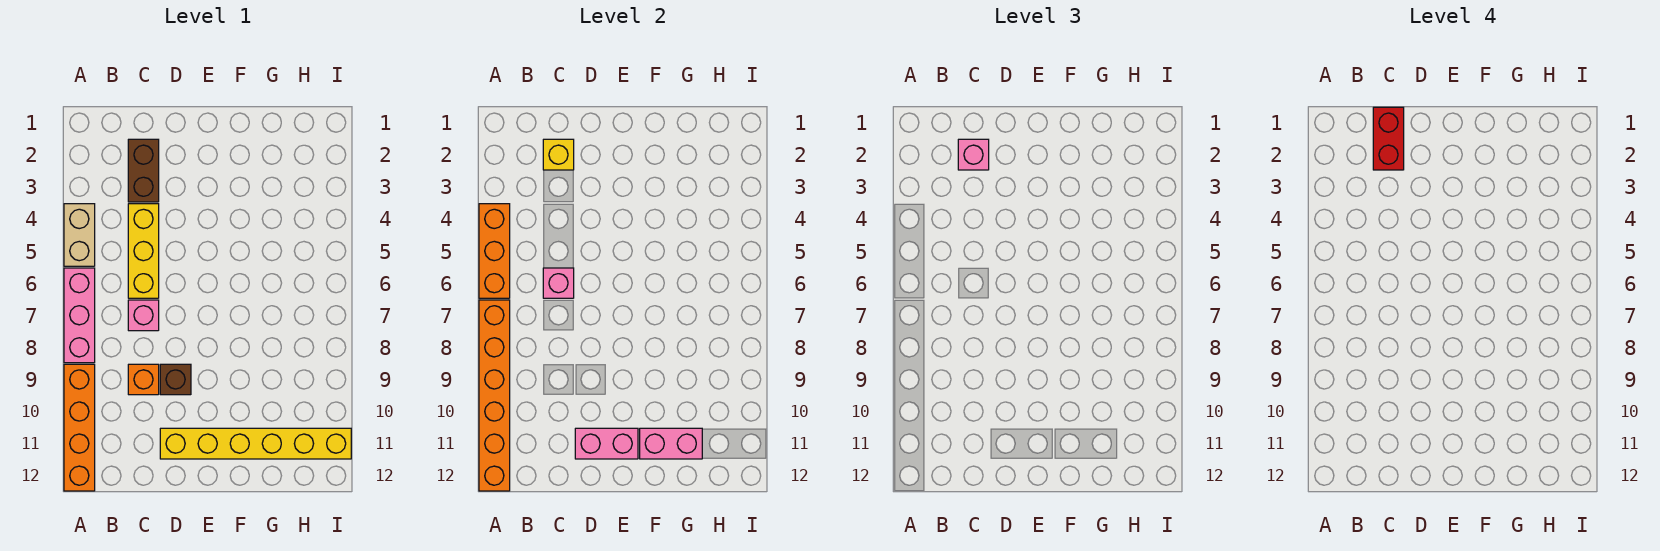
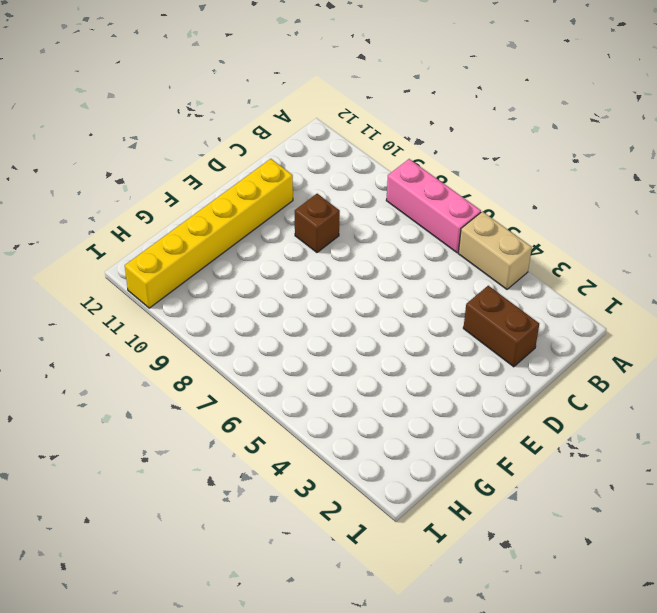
none -> orange 1x4 brick [64,364,95,491]
none -> yellow 1x3 brick [128,204,159,298]
none -> pink 1x1 brick [128,300,159,331]

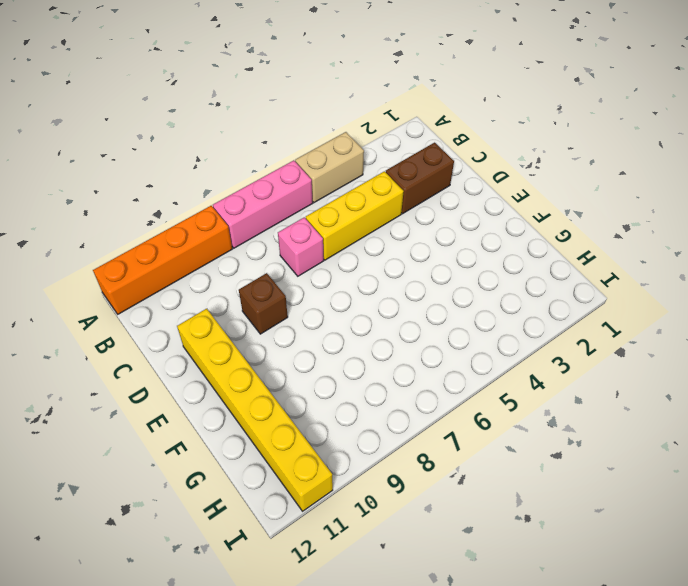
none -> orange 1x1 brick [128,364,159,395]
none -> orange 1x3 brick [479,204,510,298]
none -> orange 1x6 brick [479,300,510,491]

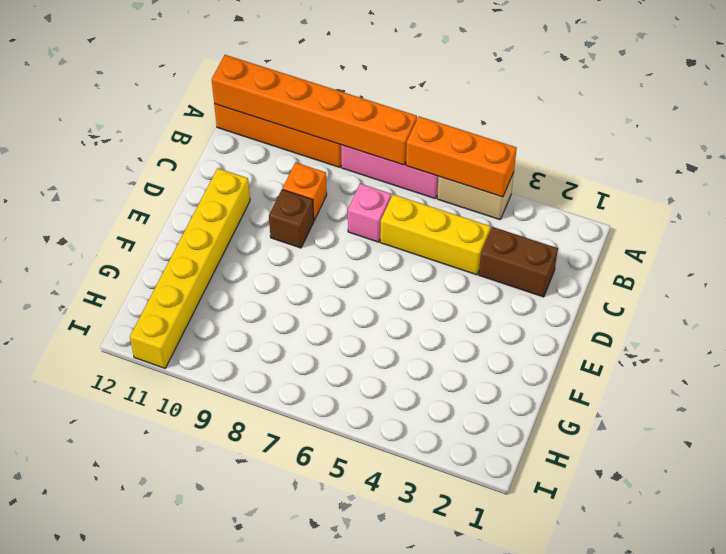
none -> yellow 1x1 brick [543,139,574,170]
none -> pink 1x1 brick [543,268,574,298]
none -> pink 1x2 brick [575,428,638,459]

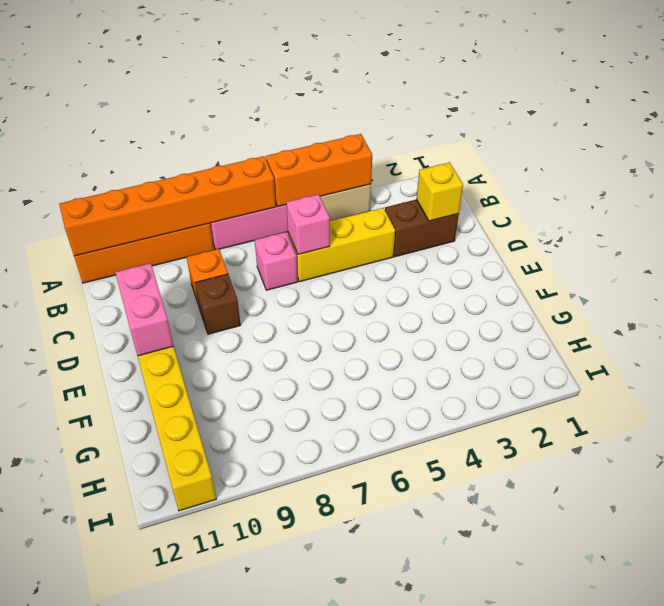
none -> pink 1x2 brick [640,428,702,459]
none -> pink 1x1 brick [958,139,989,170]
none -> red 1x2 brick [1373,107,1404,170]

